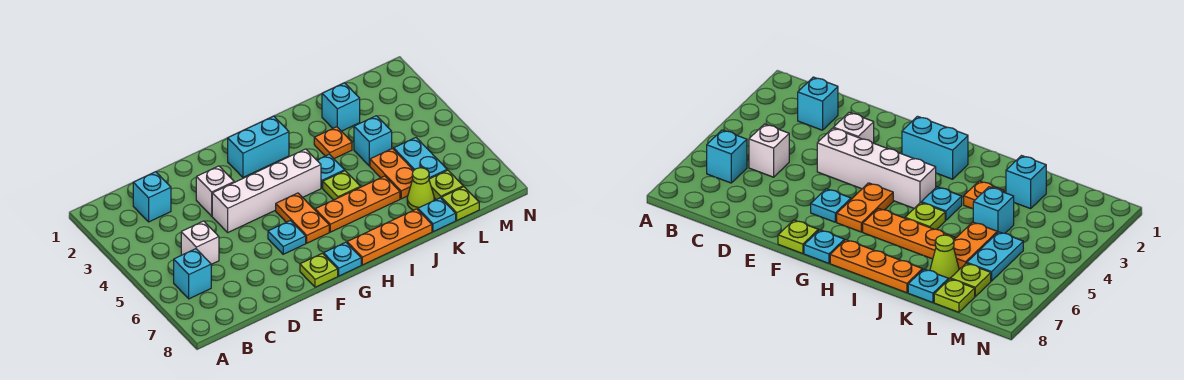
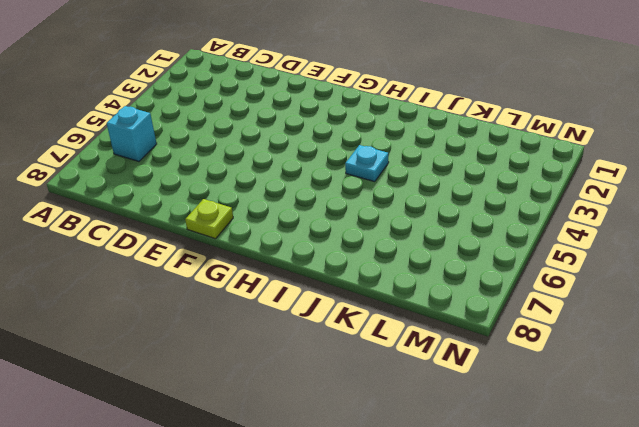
none -> cyan 1x1 brick [133,172,171,222]
none -> white 1x1 brick [181,221,219,264]
none -> white 1x1 brick [196,166,234,216]

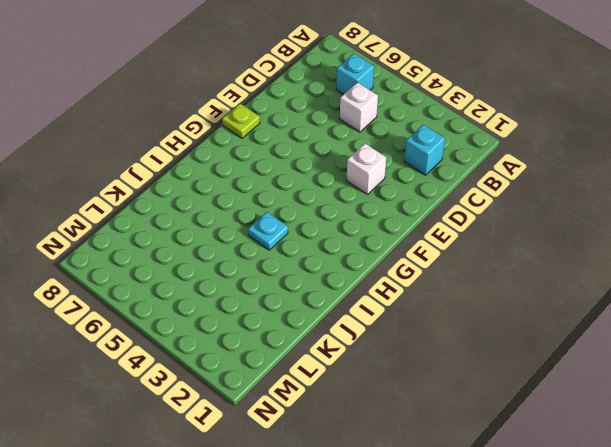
none -> white 1x4 brick [212,149,321,232]
none -> cyan 1x1 plate [268,221,306,254]
none -> cyan 1x2 brick [228,116,289,177]

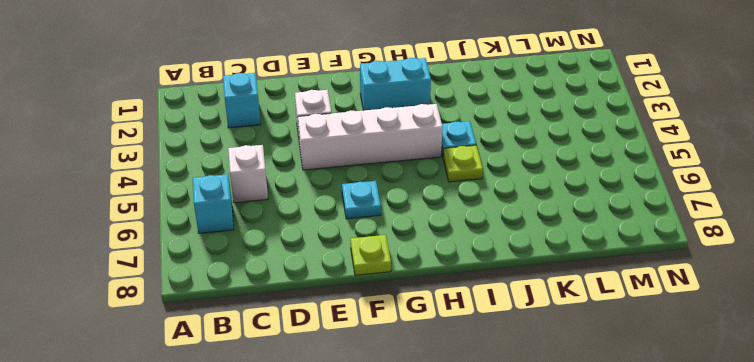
none -> orange 1x2 plate [276,193,329,243]
none -> cyan 1x1 plate [324,242,361,276]
none -> orange 1x3 plate [315,176,400,232]

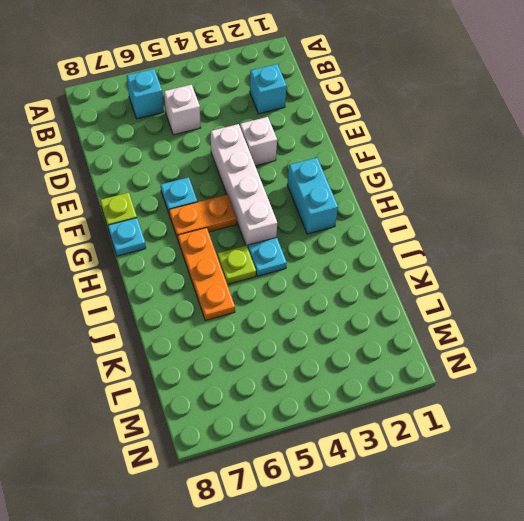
none -> orange 1x3 plate [347,209,432,265]
none -> orange 1x1 plate [314,127,352,159]
none -> cyan 1x1 brick [322,83,360,131]

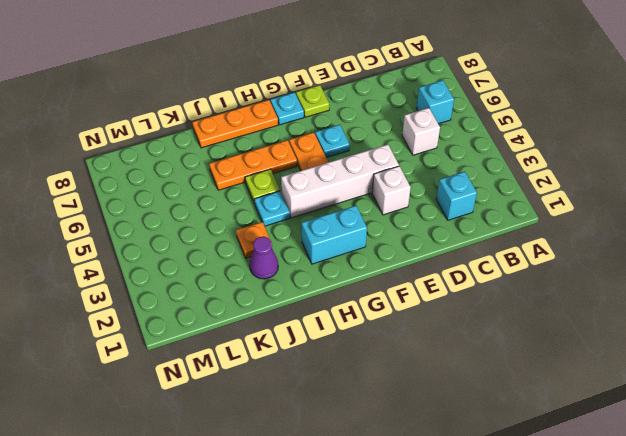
purple 1x1 cone [250,237,278,279] -> none
none -> cyan 1x1 brick [322,83,360,131]
none -> cyan 1x1 brick [354,116,392,166]
none -> orange 1x2 plate [370,149,414,199]

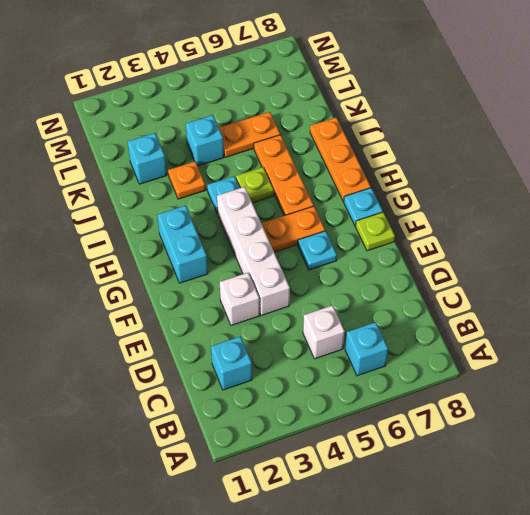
none -> lime 1x1 cone [407,168,434,210]
none -> cyan 1x1 plate [418,198,456,232]
none -> cyan 1x2 plate [394,138,447,179]

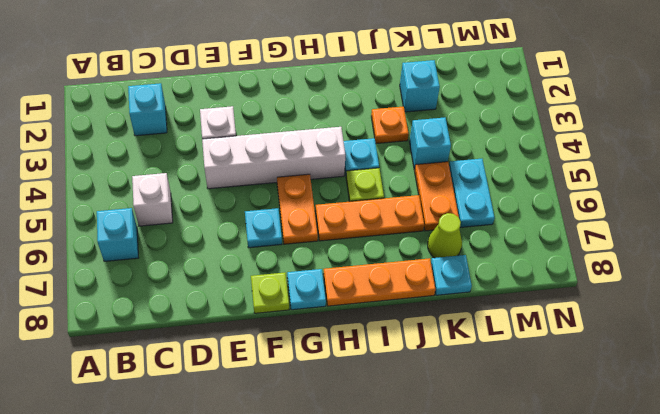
none -> cyan 1x2 brick [228,116,289,177]
none -> lime 1x1 plate [429,170,463,200]
none -> lime 1x1 plate [442,187,479,220]

